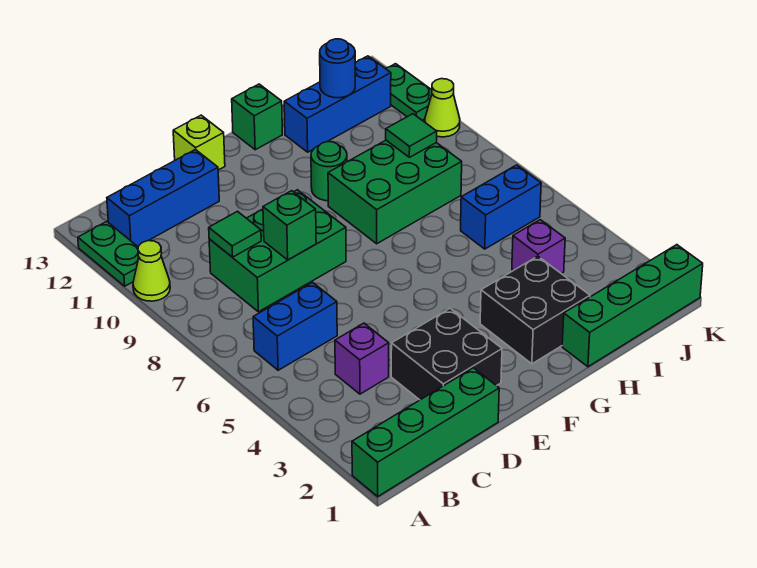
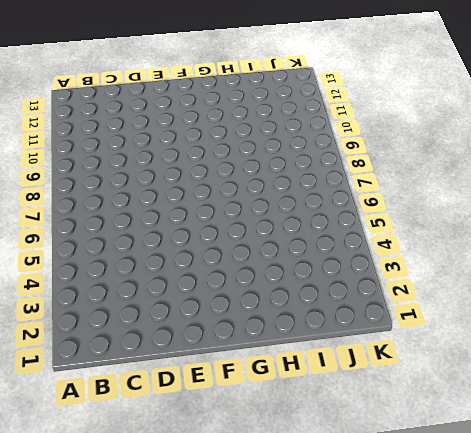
none -> green 1x4 brick [352,368,499,496]
none -> lime 1x1 cone [133,241,170,301]
none -> green 1x2 plate [78,222,139,286]

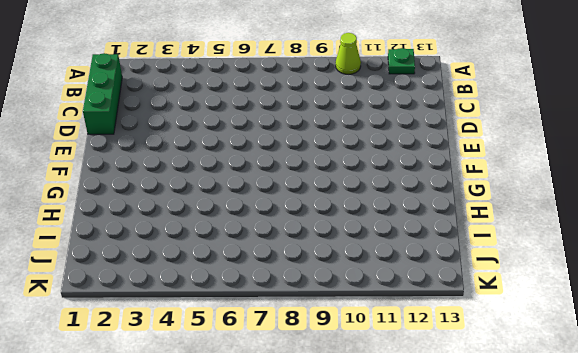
green 1x1 plate [388,48,415,74] -> green 1x2 plate [78,222,139,286]
green 1x3 brick [83,53,122,134] -> green 1x4 brick [352,368,499,496]
none -> blue 1x2 brick [253,282,337,370]
none -> blue 1x3 brick [107,149,219,246]
none -> purple 1x1 brick [335,323,389,394]

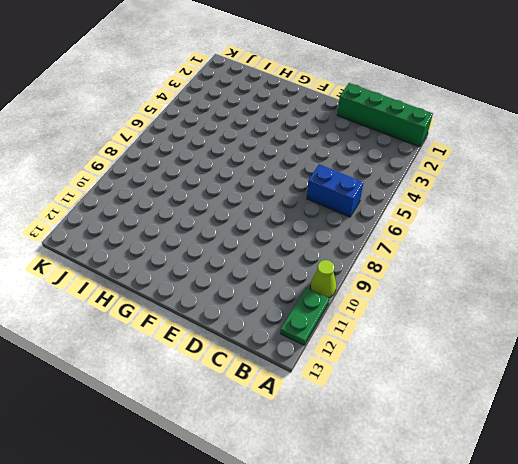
none -> blue 1x3 brick [107,149,219,246]
none -> purple 1x1 brick [335,323,389,394]
none -> green 2x3 brick [209,190,346,312]

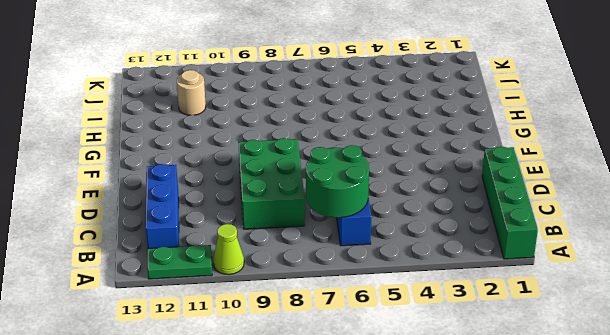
green 2x2 round brick [306,145,369,218] -> none
tan 1x1 round brick [177,70,206,115] -> none
none -> purple 1x1 brick [335,323,389,394]
none -> black 2x2 brick [391,308,502,400]
none -> lime 1x1 brick [173,115,225,170]

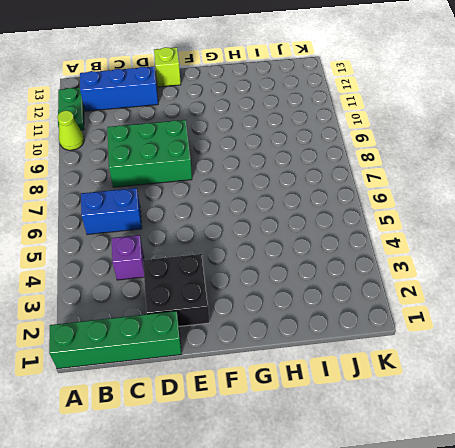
none -> black 2x2 brick [480,256,590,364]
none -> green 2x3 brick [328,140,462,244]
none -> green 1x1 round brick [311,142,347,201]

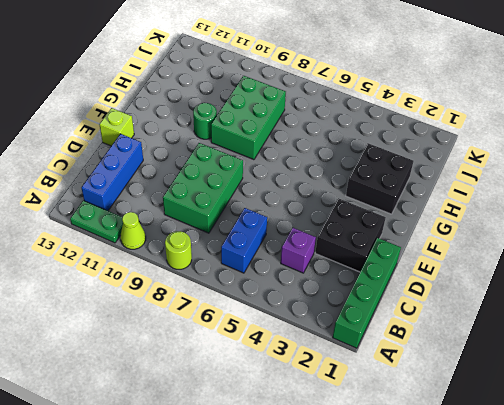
lime 1x1 round brick [165,231,192,269] -> none
none -> green 1x1 brick [232,84,282,150]
none -> green 1x4 brick [562,245,703,367]
none -> blue 1x3 brick [284,56,391,152]

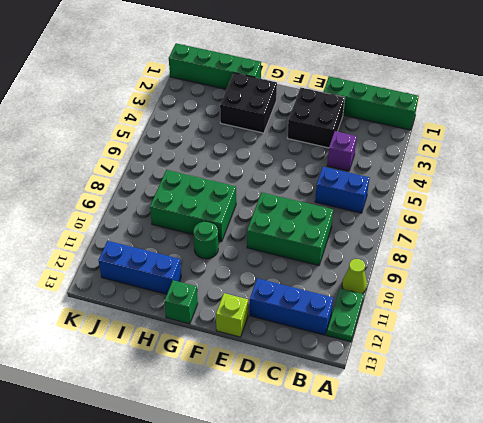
none -> purple 1x1 brick [512,220,565,274]
none -> blue 1x2 brick [461,165,541,249]
none -> lime 1x1 cone [425,79,460,137]

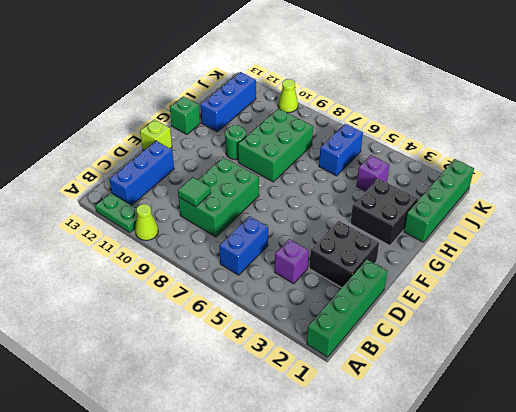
none -> green 1x2 plate [386,64,432,120]
none -> green 1x1 brick [263,191,316,260]
none -> green 1x1 tile [386,114,437,157]

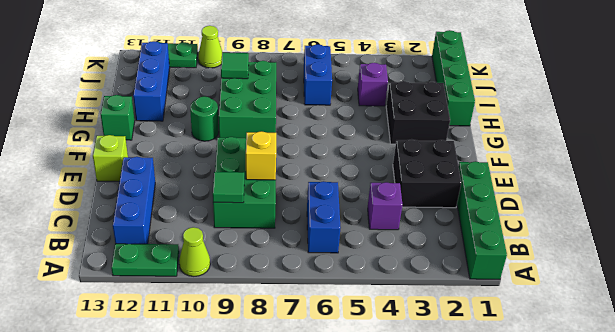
yellow 1x1 brick [246,131,276,180] -> green 1x1 brick [263,191,316,260]
none -> blue 1x1 round brick [320,39,355,98]

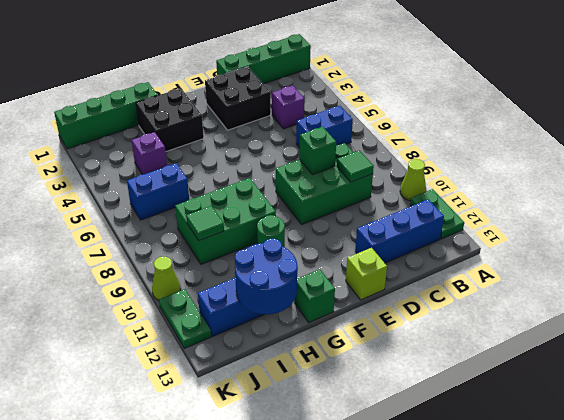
blue 2x2 round brick [235,238,298,314] -> blue 1x1 round brick [320,39,355,98]

